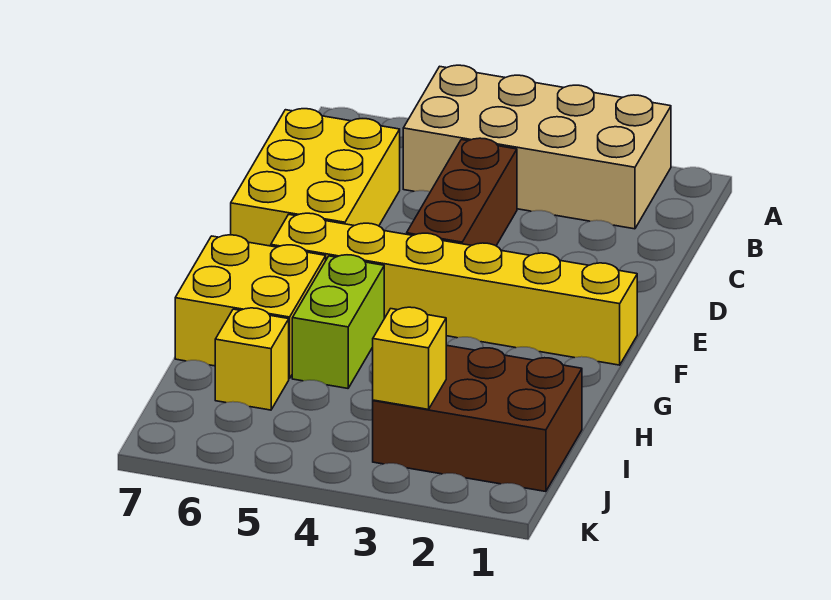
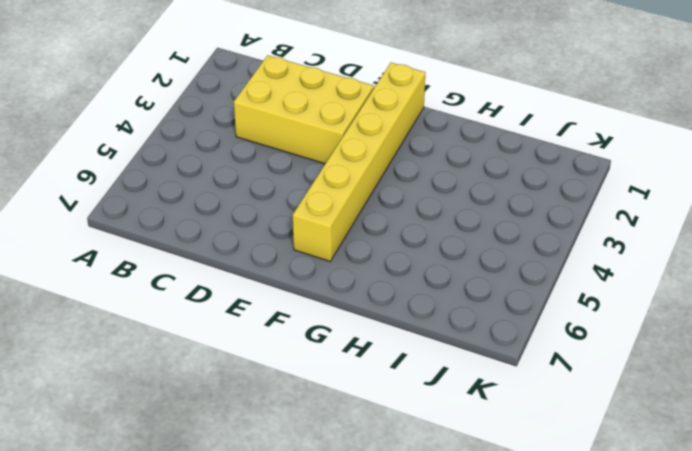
yellow 2x3 brick [234,55,374,164] -> yellow 2x3 brick moved to [231,109,400,246]
none -> tan 2x4 brick [403,65,671,229]
none -> brown 1x3 brick [407,138,517,246]

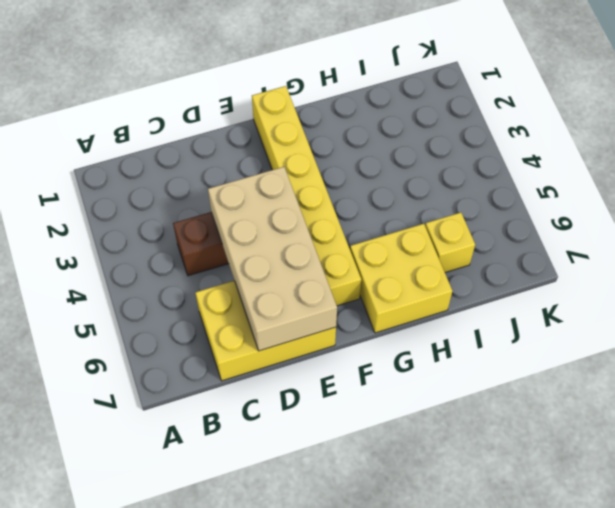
tan 2x4 brick [208,167,337,351] -> tan 2x4 brick moved to [403,65,671,229]
none -> lime 1x2 brick [292,255,384,388]
none -> brown 2x3 brick [373,345,582,492]

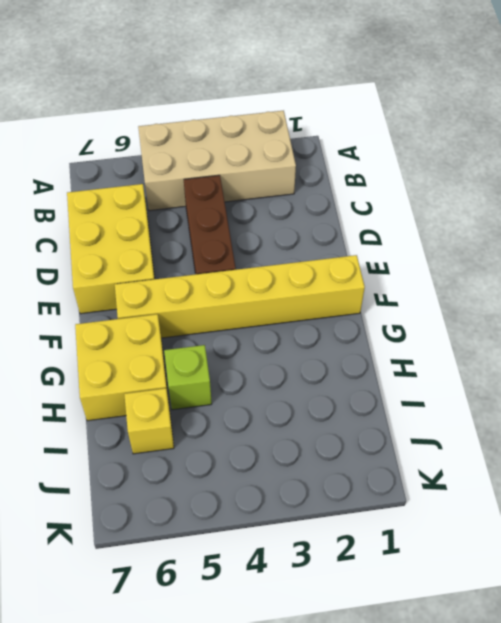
lime 1x1 brick [164,345,212,410] -> lime 1x2 brick [292,255,384,388]
none -> brown 2x3 brick [373,345,582,492]
none -> yellow 1x1 brick [373,307,446,409]

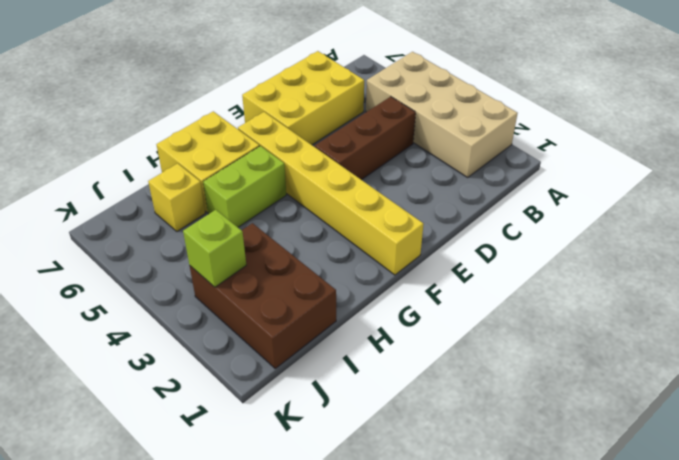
lime 1x1 brick [183,210,246,287] -> yellow 1x1 brick [373,307,446,409]

